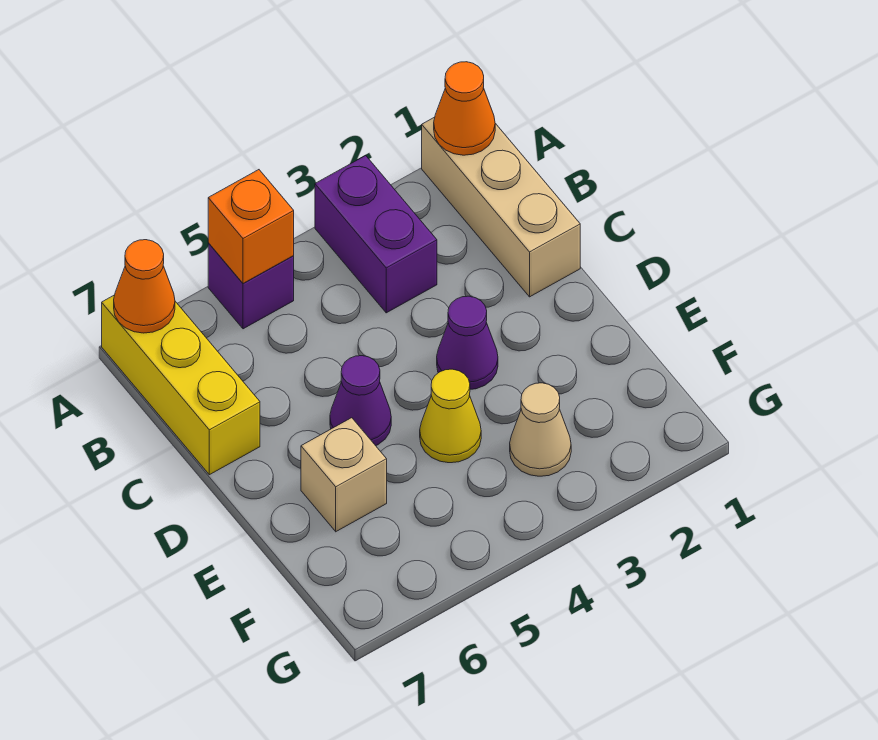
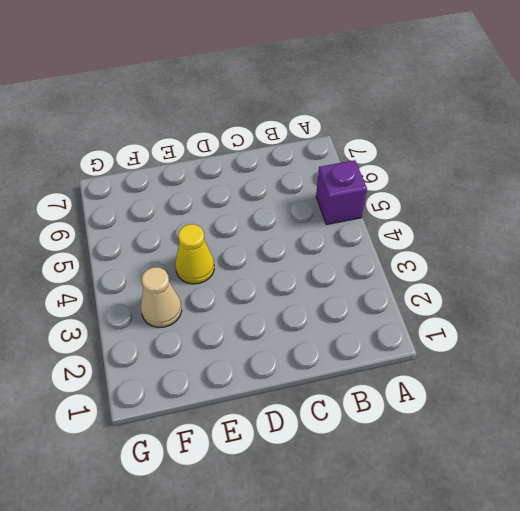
none -> tan 1x3 brick [422,117,580,297]
none -> purple 1x2 brick [315,156,437,313]
none -> yellow 1x3 brick [102,295,260,475]

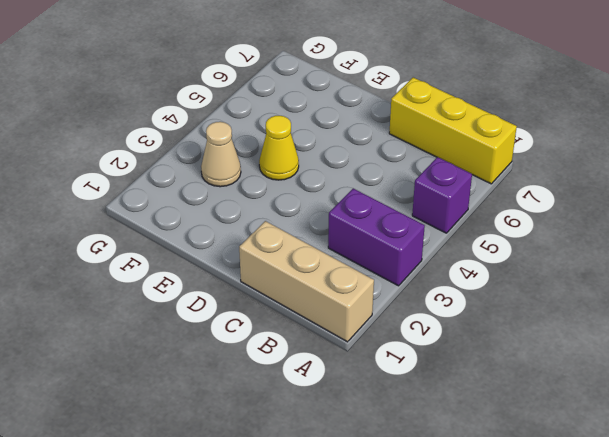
none -> purple 1x1 cone [437,296,498,389]
none -> purple 1x1 cone [330,356,391,446]
none -> tan 1x1 brick [301,418,387,531]

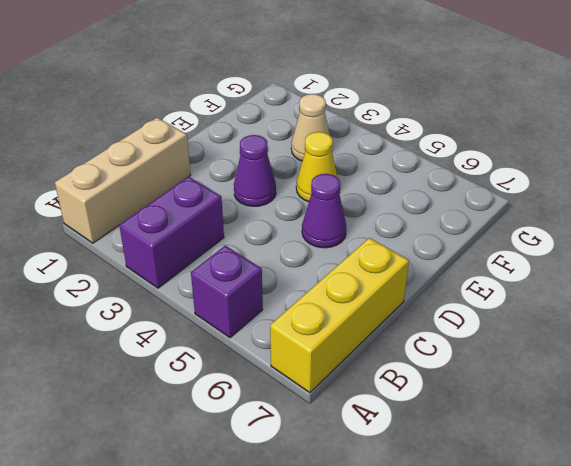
none -> tan 1x1 brick [301,418,387,531]
none -> orange 1x1 cone [434,62,495,155]
none -> orange 1x1 brick [208,170,294,283]

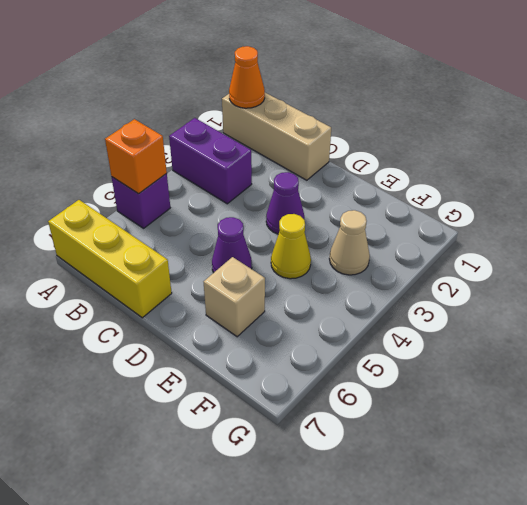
none -> orange 1x1 cone [114,240,175,333]

